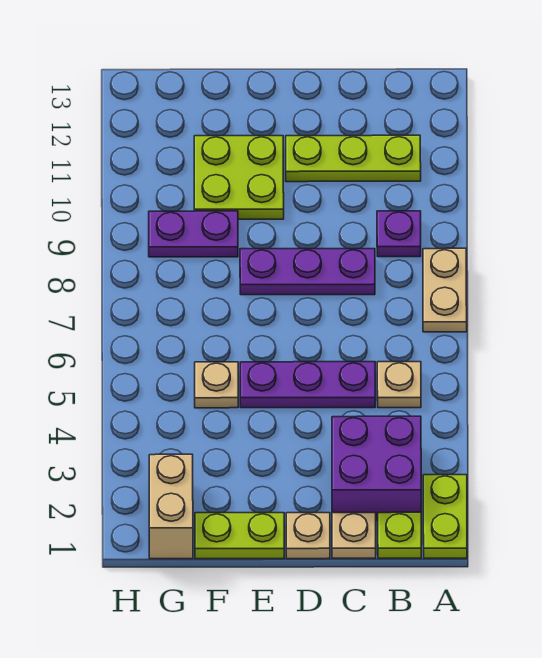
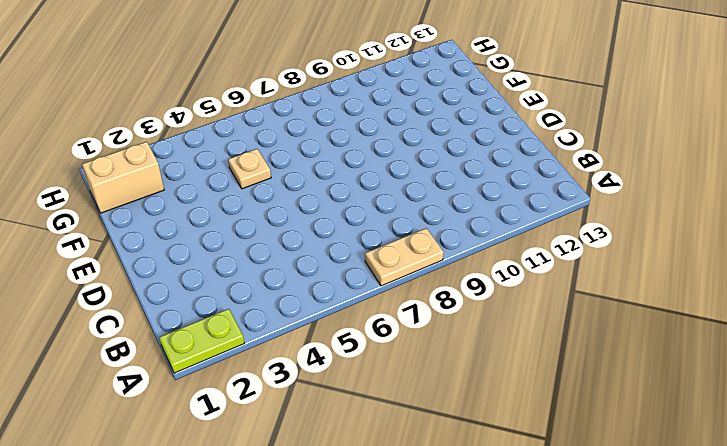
none -> lime 1x1 plate [378,512,421,558]
none -> purple 2x2 brick [332,416,421,521]
none -> tan 1x1 plate [377,362,421,408]

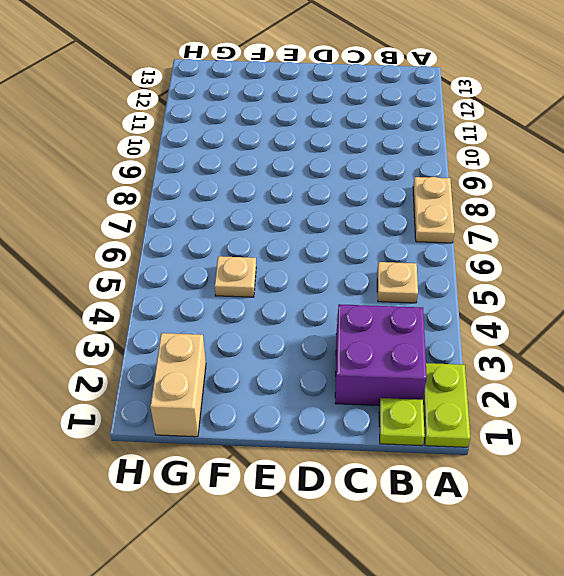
none -> purple 1x1 plate [377,211,421,257]
none -> lime 1x3 plate [286,135,421,182]
none -> tan 1x1 plate [332,513,376,558]

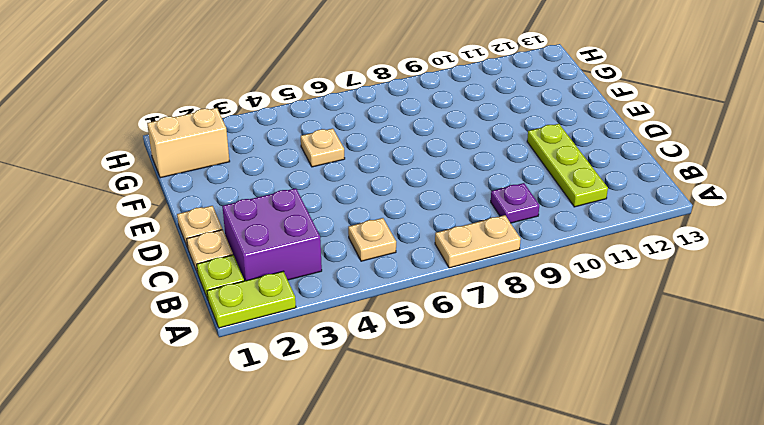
none -> purple 1x3 plate [240,362,375,408]
none -> purple 1x3 plate [240,249,375,295]
none -> lime 1x2 plate [195,513,284,559]

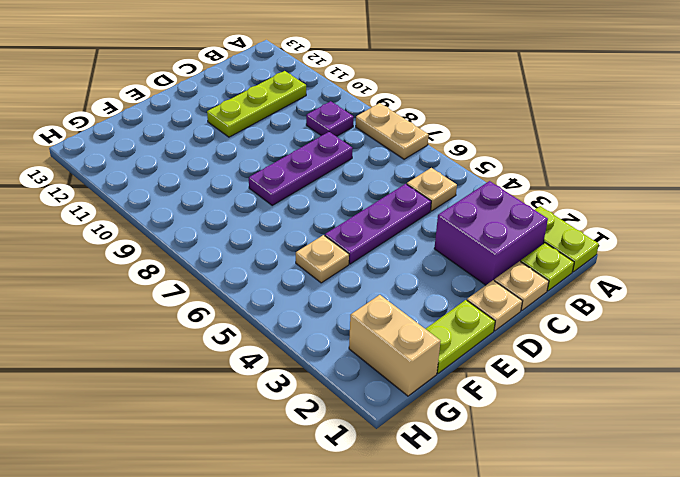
none -> lime 2x2 plate [194,136,284,219]
none -> purple 1x2 plate [149,211,238,257]

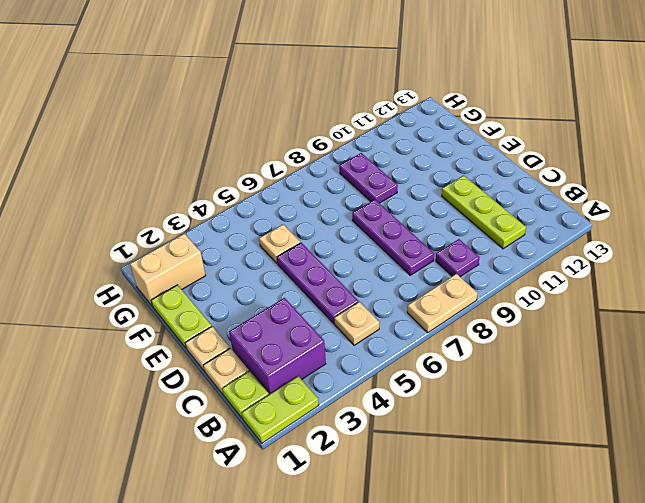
none -> lime 2x2 plate [194,136,284,219]

